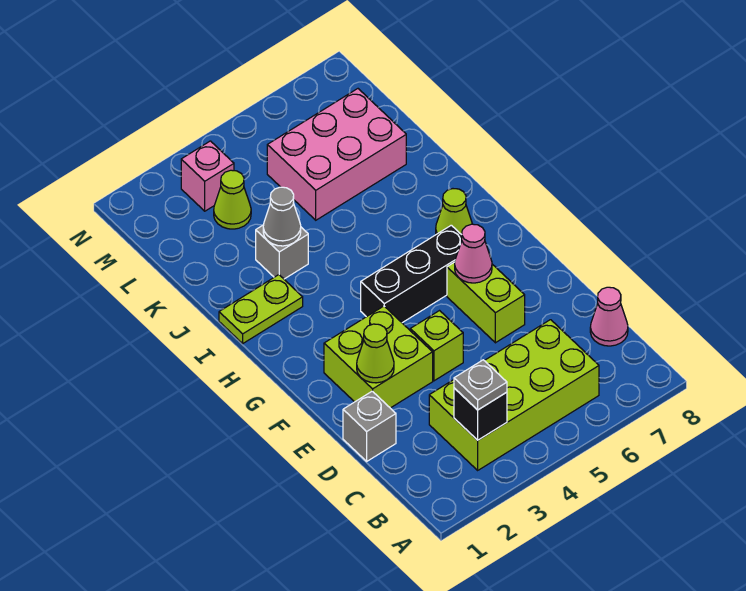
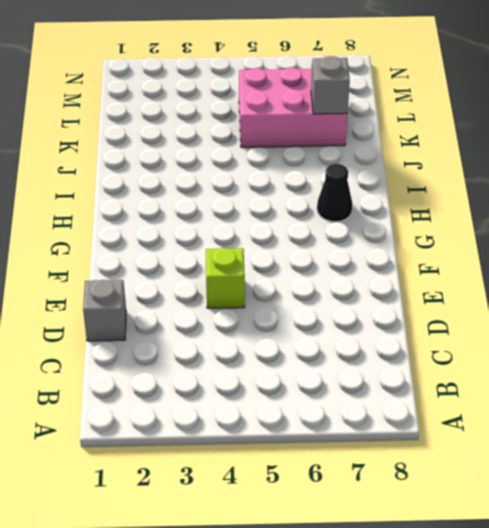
black 1x1 cone [317,164,353,222] -> lime 1x1 cone [436,189,472,235]
grey 1x1 brick [311,56,350,114] -> grey 1x1 brick moved to [256,225,308,279]
none -> lime 2x4 brick [429,320,599,470]
none -> pink 1x1 cone [590,287,628,346]
none -> lime 2x2 brick [324,306,433,408]

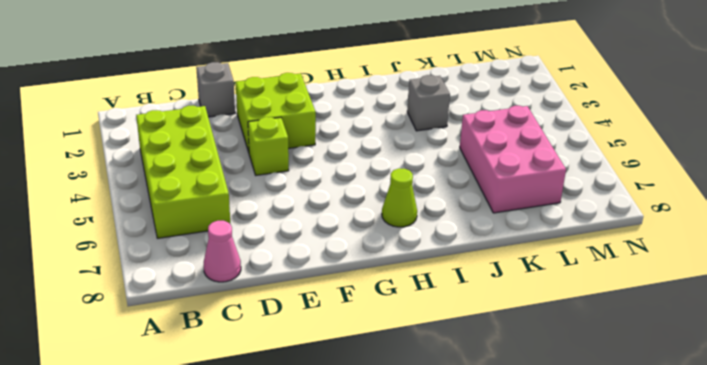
none -> lime 1x2 brick [447,262,525,343]
none -> black 1x3 brick [361,225,462,323]
none -> lime 1x2 plate [219,275,303,343]

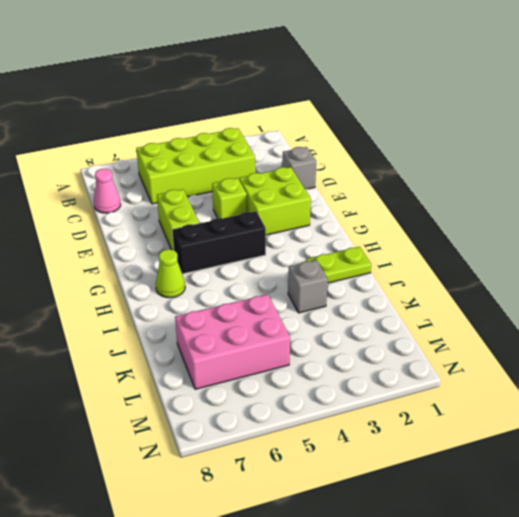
none -> lime 1x1 cone [214,170,251,229]
none -> pink 1x1 brick [181,141,234,211]
none -> black 1x1 brick [454,388,507,440]

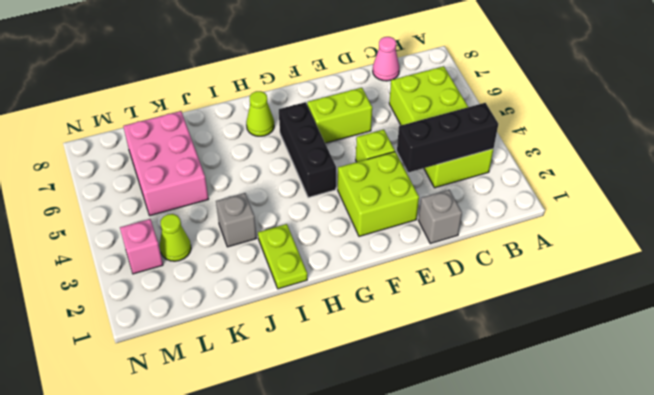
black 1x3 brick [397,103,498,172] -> black 1x1 brick [454,388,507,440]
none -> lime 1x1 cone [357,324,394,383]
none -> pink 1x1 cone [455,224,492,283]
none -> grey 1x1 cone [263,187,301,246]

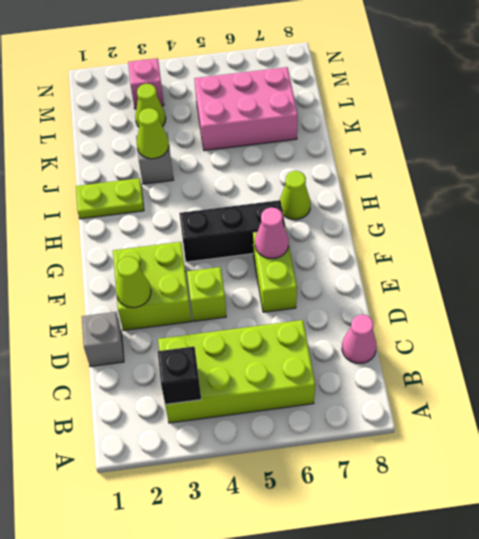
lime 1x1 cone [137,108,169,159] -> grey 1x1 cone [263,187,301,246]
none -> grey 1x1 plate [454,360,507,410]

